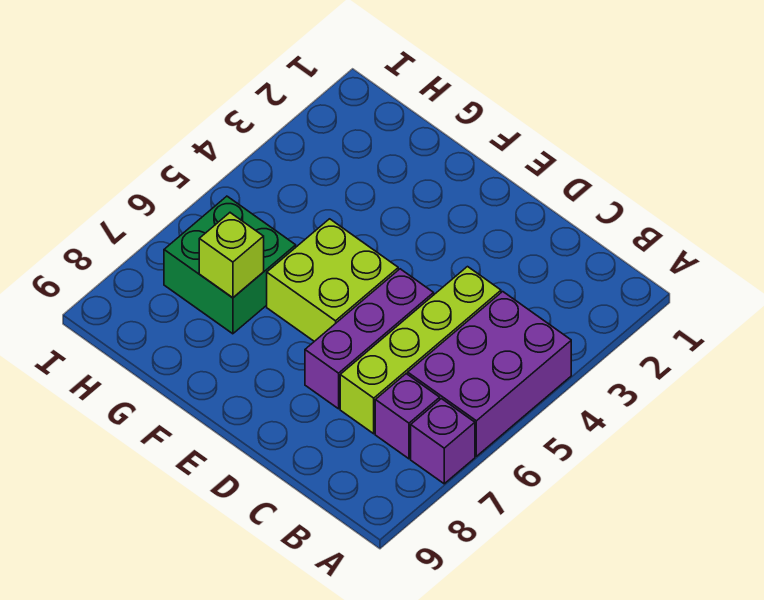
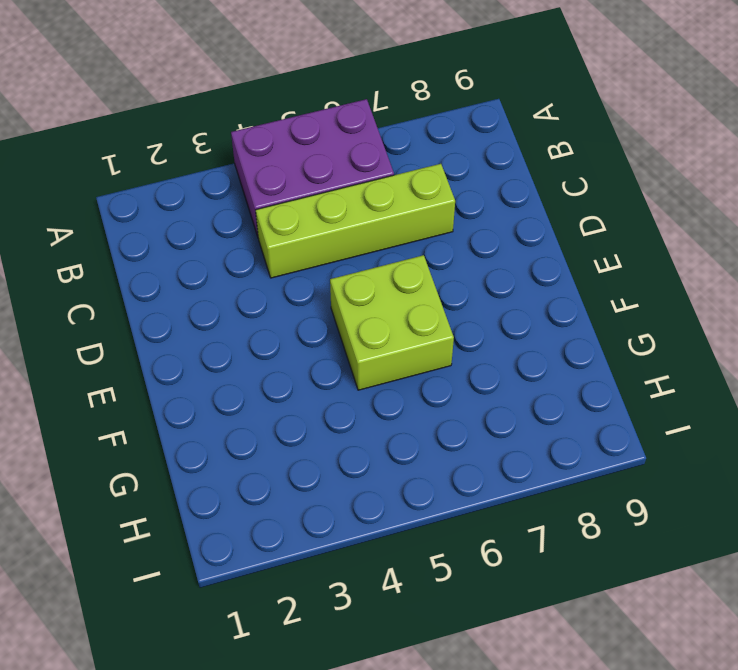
none -> purple 1x1 brick [411,399,475,484]
none -> purple 1x1 brick [375,374,440,459]

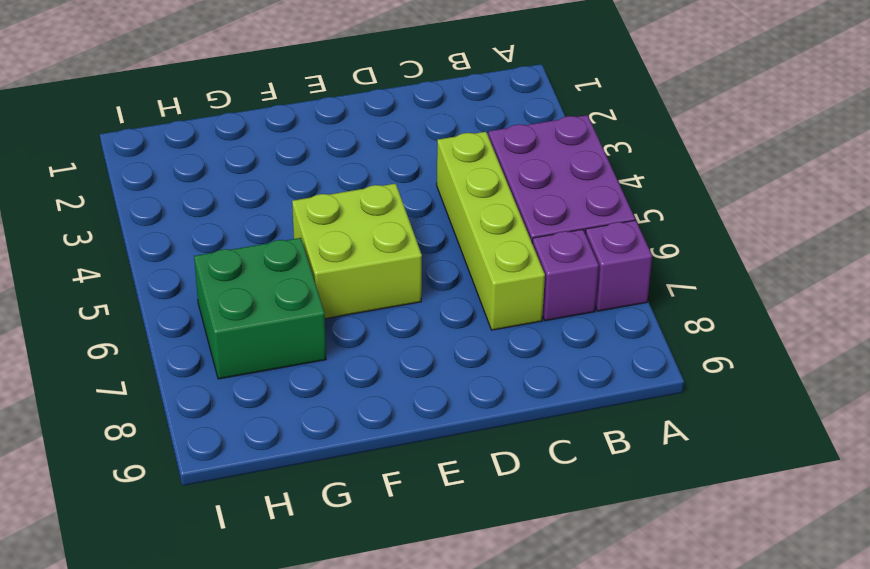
none -> purple 1x3 brick [305,269,434,409]
none -> lime 1x1 brick [199,213,264,298]

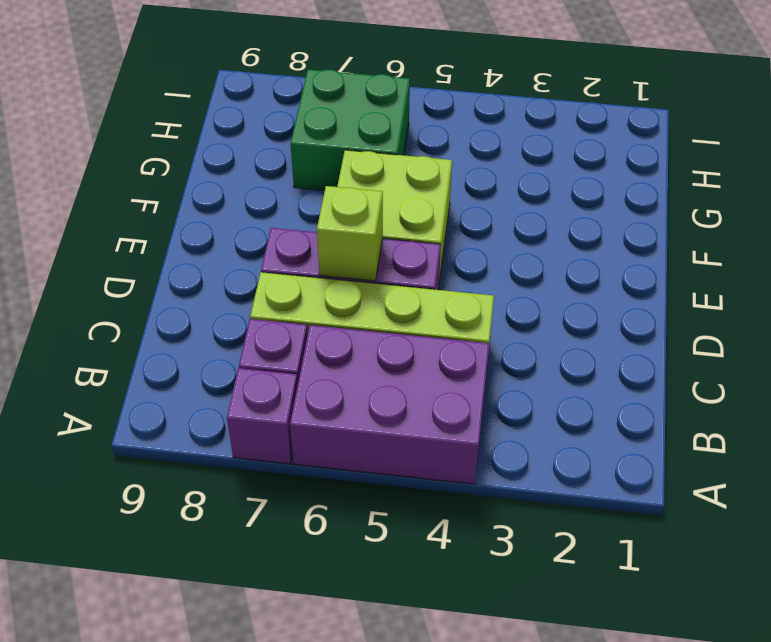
lime 1x1 brick [317,186,383,281] -> lime 1x1 brick moved to [199,213,264,298]

